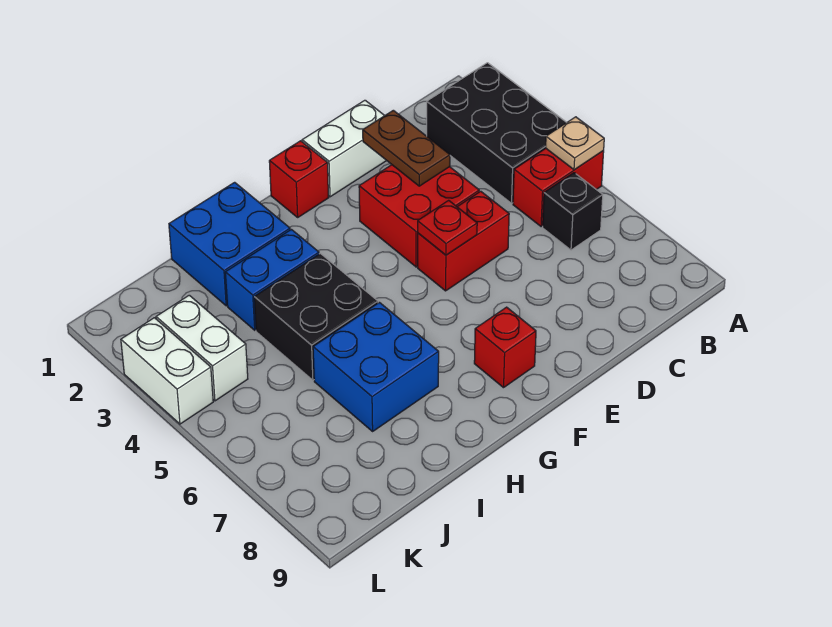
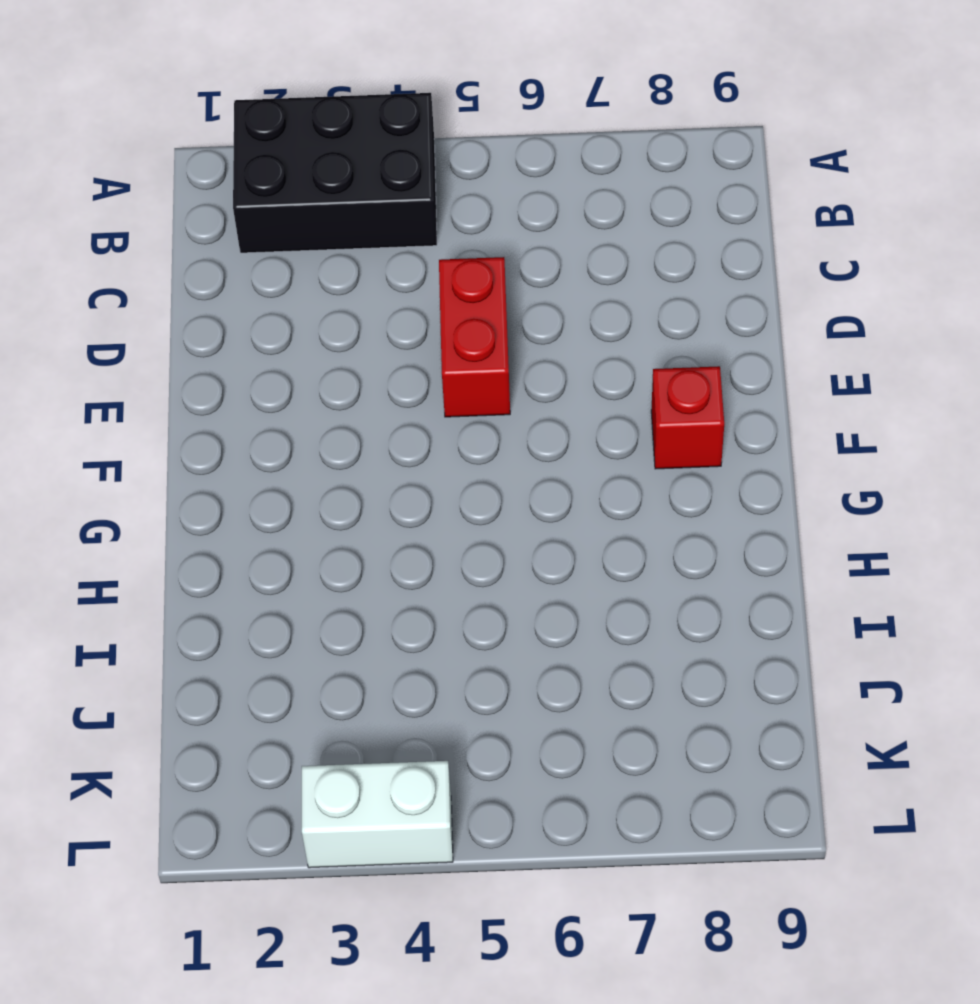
none -> red 1x2 brick [513,148,604,227]
none -> black 1x1 brick [543,173,603,250]
none -> white 1x2 brick [302,100,387,197]

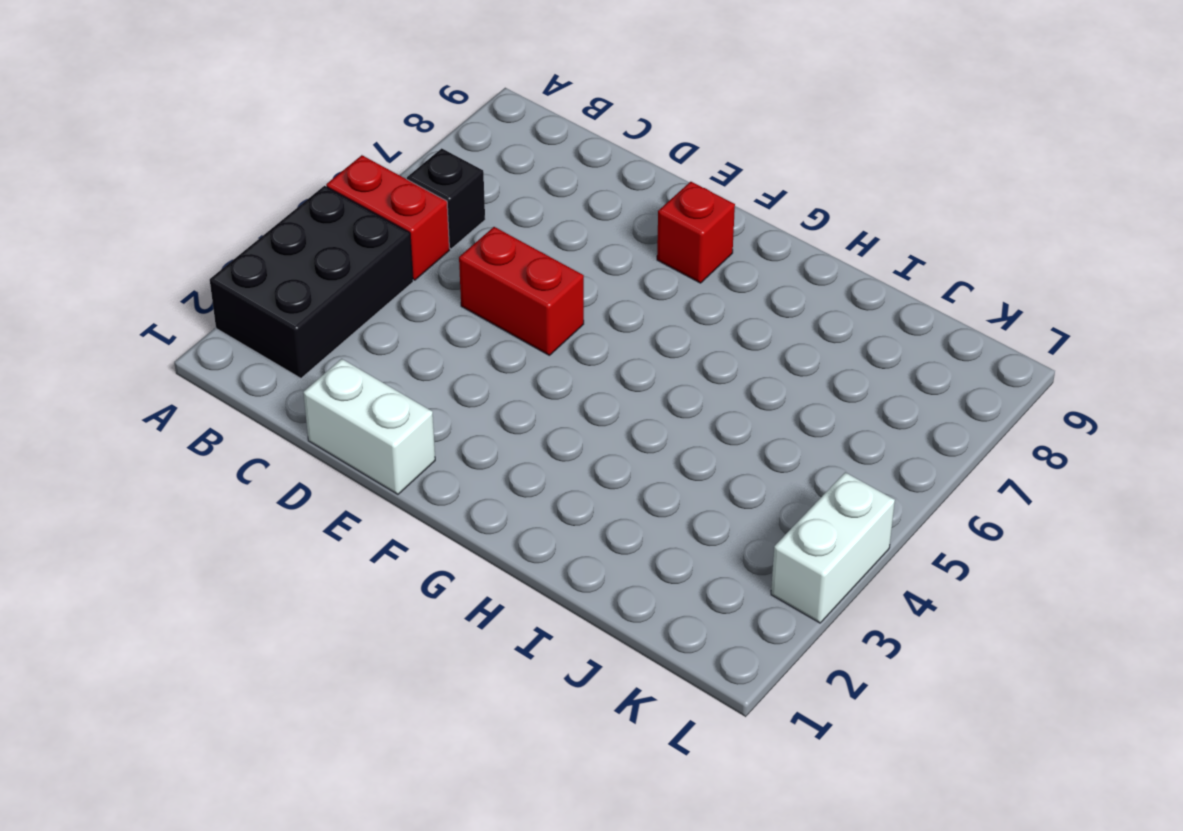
none -> red 2x2 brick [359,165,479,267]
none -> red 1x1 brick [269,141,329,217]
none -> blue 2x2 brick [169,182,290,306]

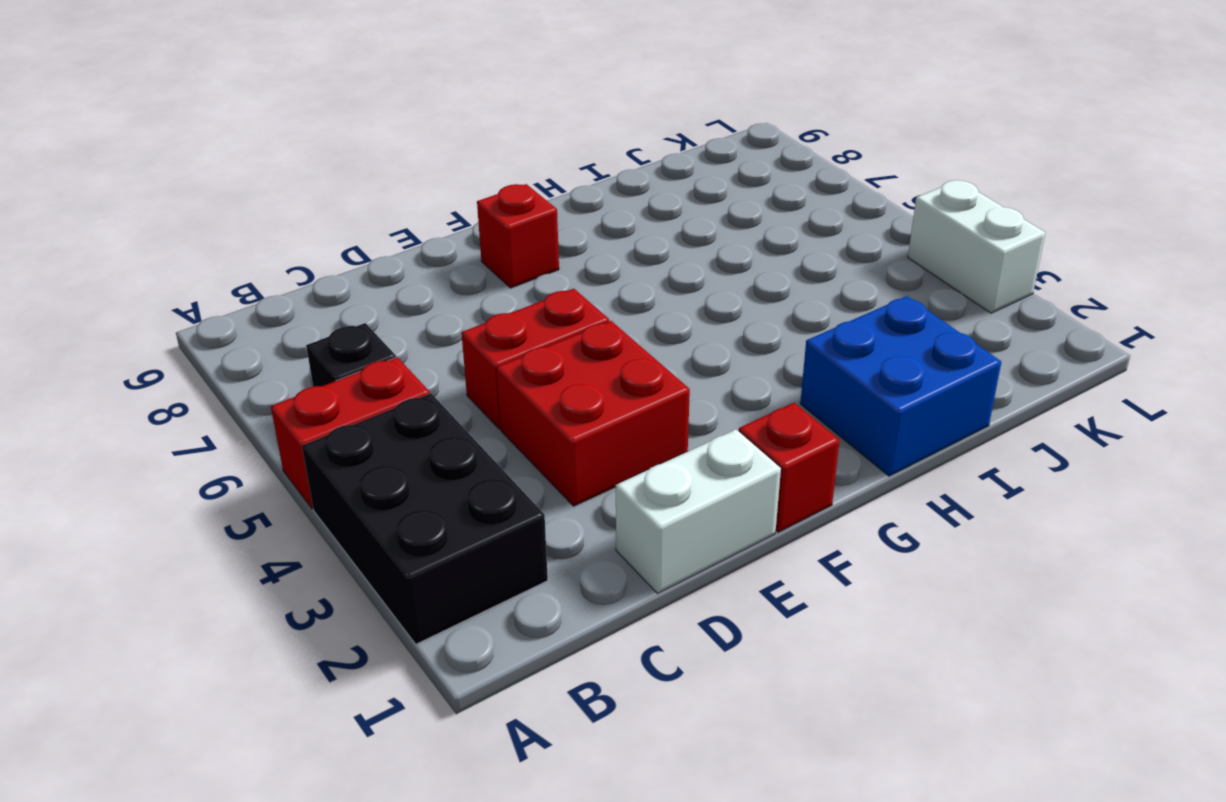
none -> blue 1x2 brick [225,229,319,330]
none -> black 2x2 brick [254,253,378,380]
none -> blue 2x2 brick [313,302,439,431]

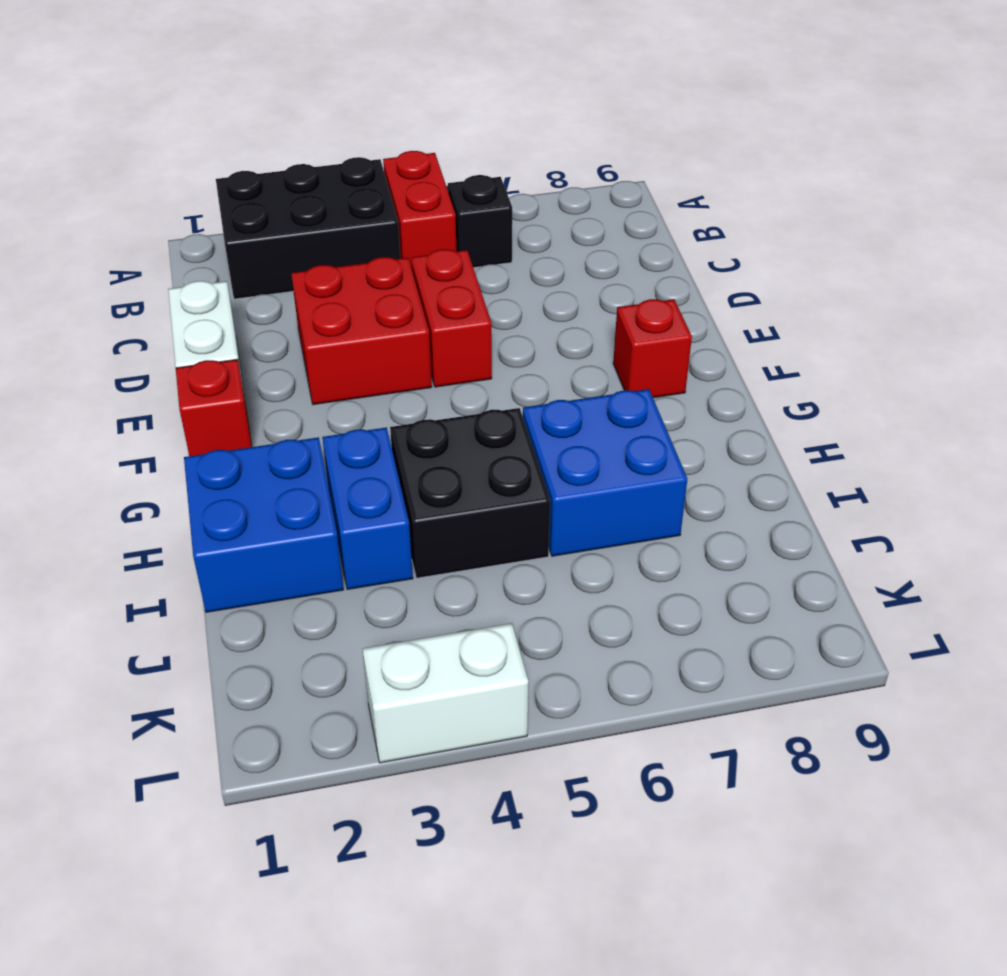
none -> white 1x2 brick [156,295,248,401]
none -> tan 1x1 plate [546,117,604,170]
none -> brown 1x2 plate [363,110,450,186]

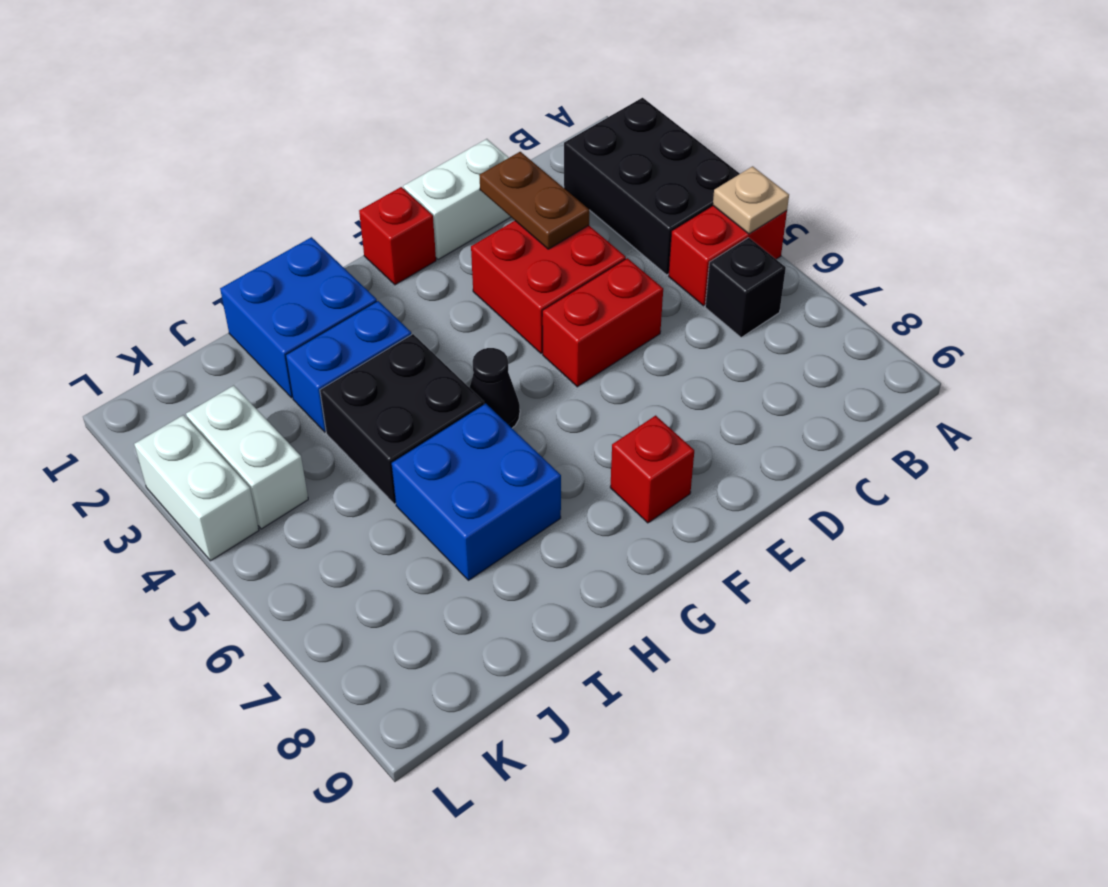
black 1x1 cone [469,348,520,428] -> none
none -> red 1x1 plate [418,200,477,255]

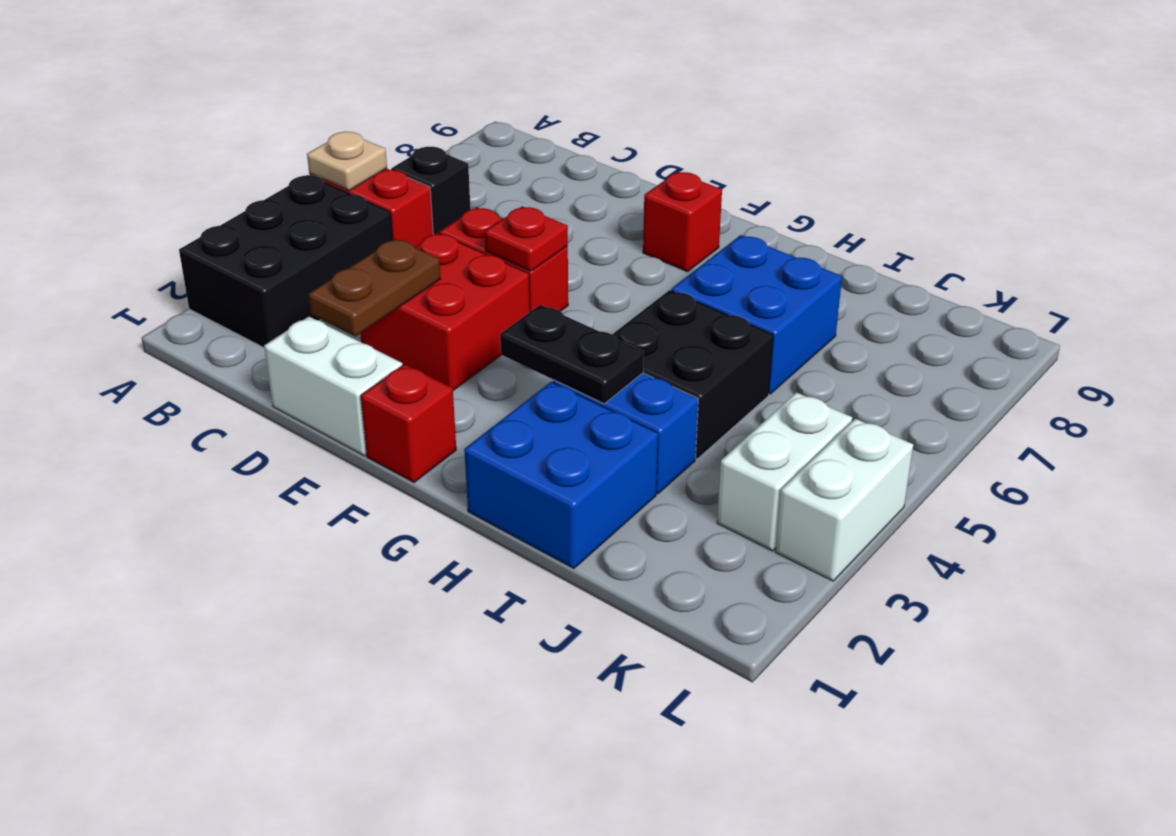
black 1x2 plate [500,305,644,404] -> none

